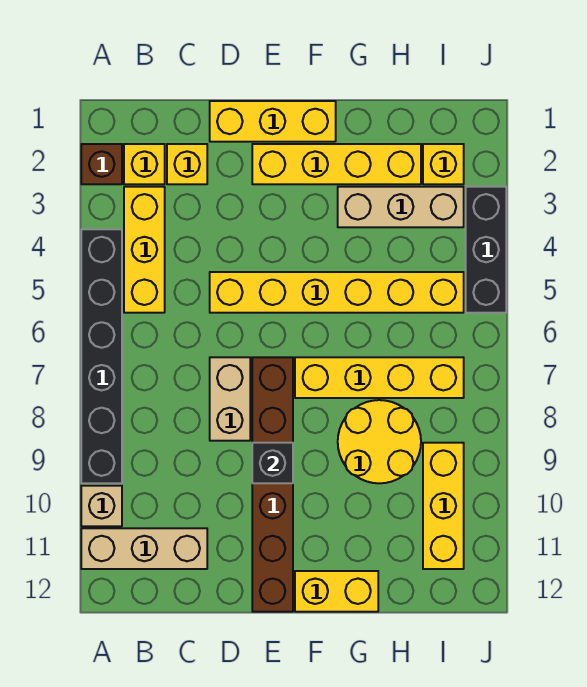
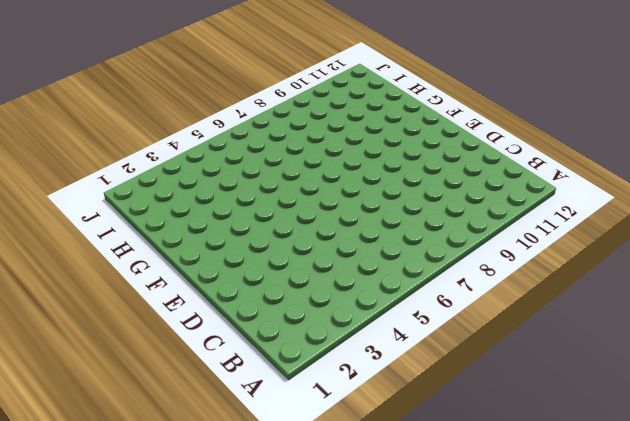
none -> brown 1x1 brick [81,144,122,184]
none -> black 1x6 brick [81,229,122,483]
none -> tan 1x1 brick [81,486,122,526]

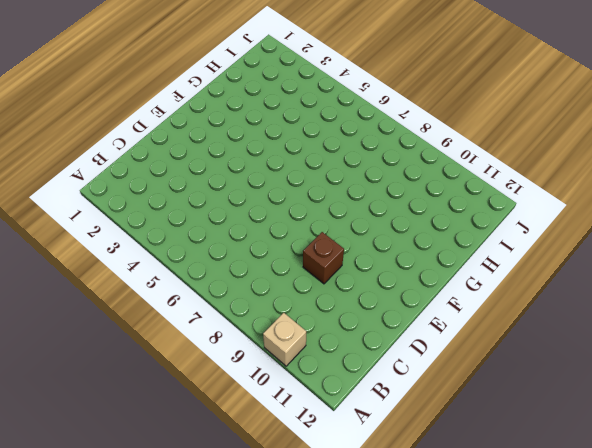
brown 1x1 brick [303,232,344,284] -> brown 1x1 brick moved to [81,144,122,184]
none -> black 1x6 brick [81,229,122,483]
none -> tan 1x3 brick [81,528,207,569]
none -> yellow 1x1 brick [124,144,165,184]

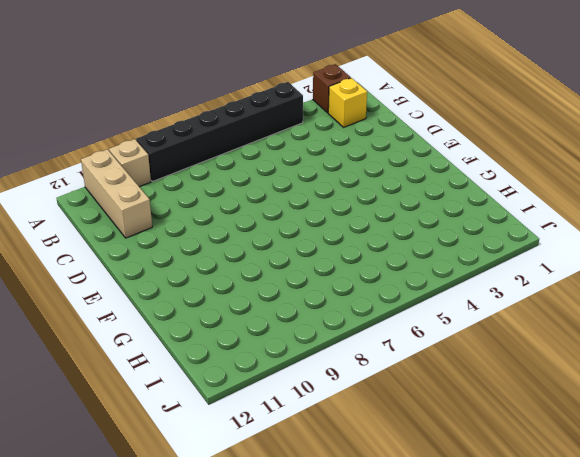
none -> yellow 1x3 brick [124,187,165,313]
none -> yellow 1x1 brick [167,144,207,184]
none -> yellow 1x3 brick [210,101,336,142]

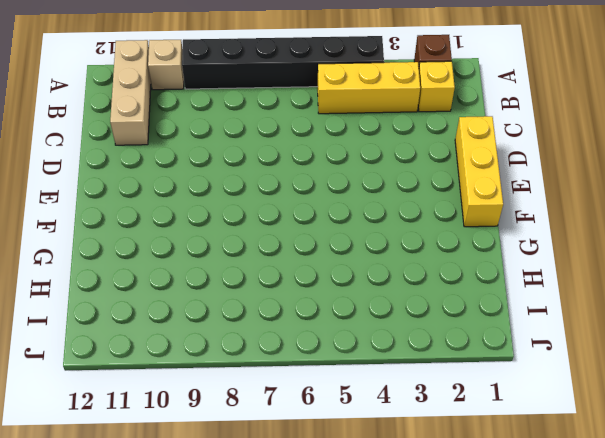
none -> yellow 1x1 brick [167,144,207,184]
none -> yellow 1x6 brick [210,272,464,313]
none -> tan 1x2 brick [210,357,250,441]

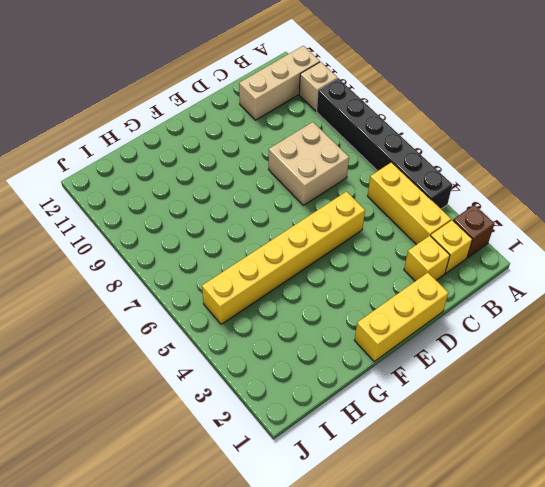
tan 2x2 brick [269,122,349,206] -> tan 1x2 brick [210,357,250,441]
none -> yellow 1x4 brick [252,144,421,184]
none -> brown 1x6 brick [252,357,293,612]
none -> yellow 1x4 brick [295,357,464,398]

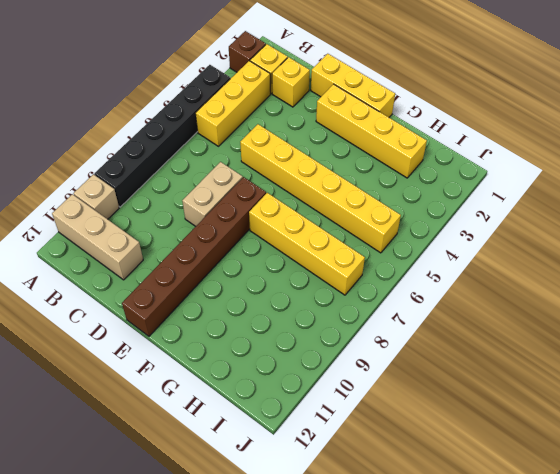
none -> yellow 1x2 brick [295,571,378,612]
none -> tan 1x3 brick [338,187,464,227]
none -> yellow 2x2 round brick [338,400,421,483]

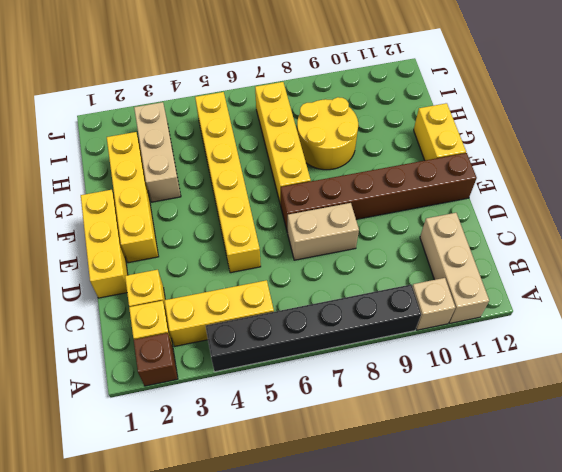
none -> yellow 1x1 brick [423,144,464,184]
none -> yellow 1x3 brick [423,443,464,569]
none -> black 1x3 brick [466,187,506,313]

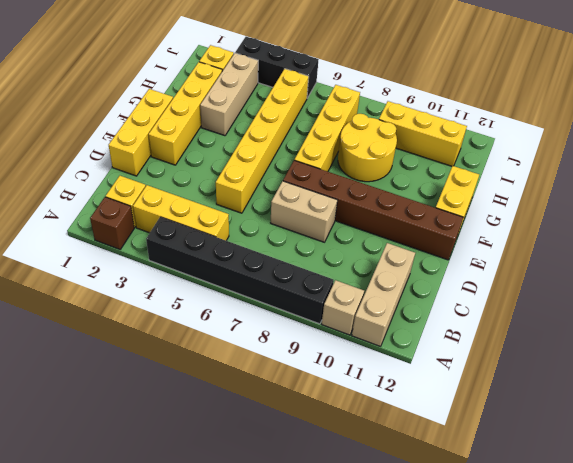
none -> yellow 1x1 brick [167,144,207,184]
none -> black 1x1 brick [252,443,293,483]

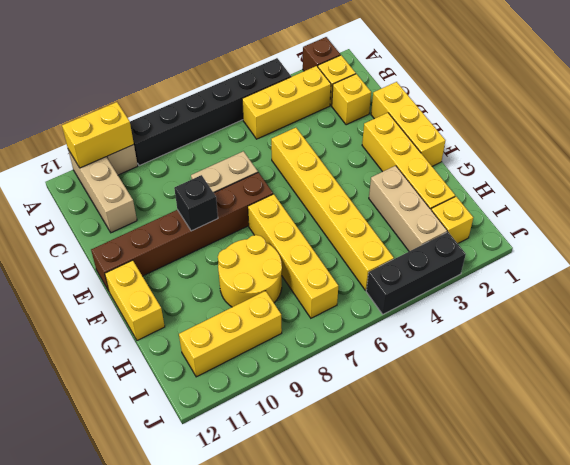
yellow 1x2 brick [62,102,134,168] -> none

